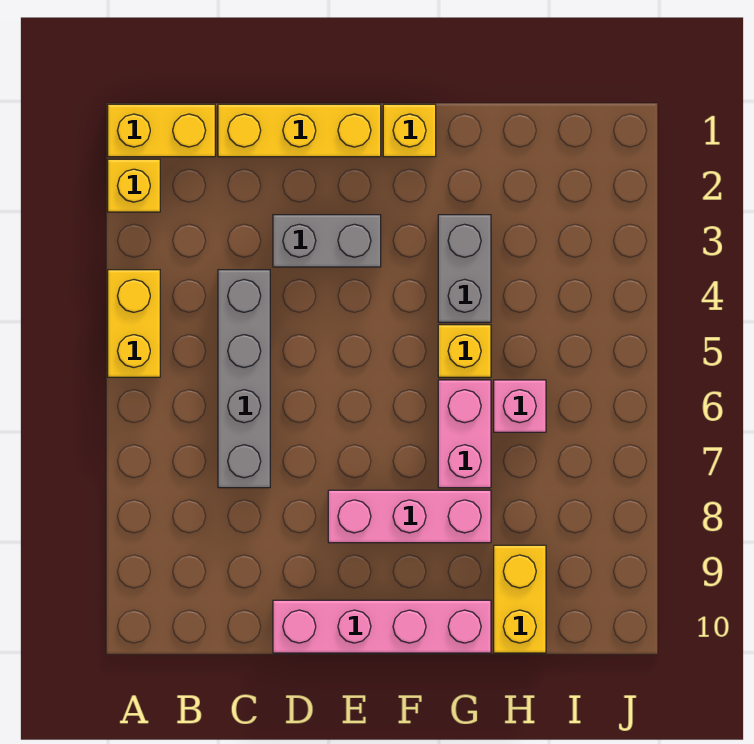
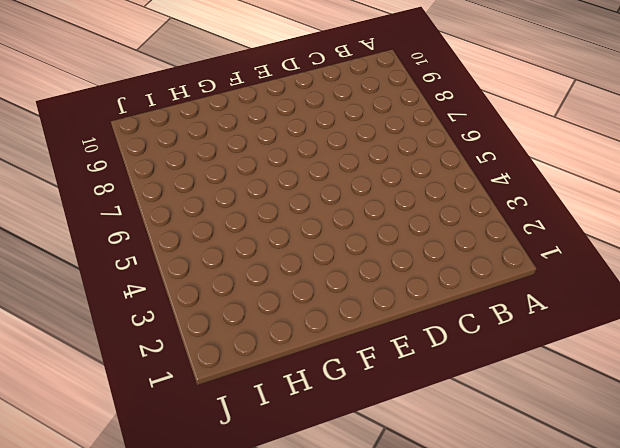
none -> yellow 1x2 brick [108,104,215,157]
none -> yellow 1x1 brick [108,159,160,212]
none -> yellow 1x2 brick [108,270,160,377]

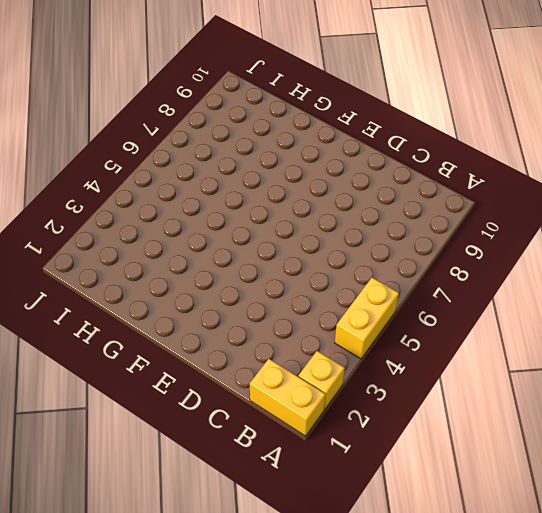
none -> yellow 1x3 brick [218,104,381,157]
none -> grey 1x4 brick [218,270,270,488]
none -> grey 1x2 brick [273,215,381,267]

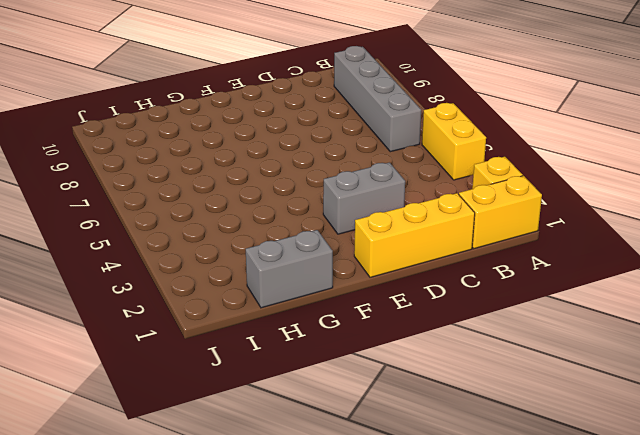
grey 1x4 brick [334,46,421,152] -> grey 1x4 brick moved to [218,270,270,488]
grey 1x2 brick [246,230,333,308] -> grey 1x2 brick turned to [438,215,491,322]
none -> pink 1x4 brick [273,600,491,653]
none -> pink 1x3 brick [328,490,491,543]
none -> yellow 1x1 brick [383,104,436,157]

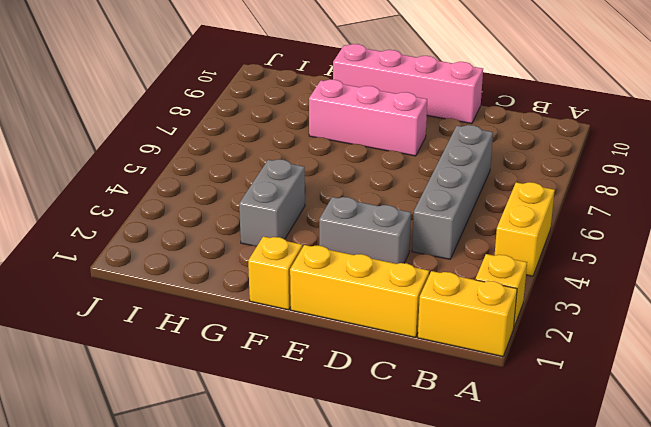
none -> yellow 1x1 brick [438,325,491,377]
none -> pink 1x2 brick [438,380,491,488]
none -> pink 1x1 brick [494,380,546,432]

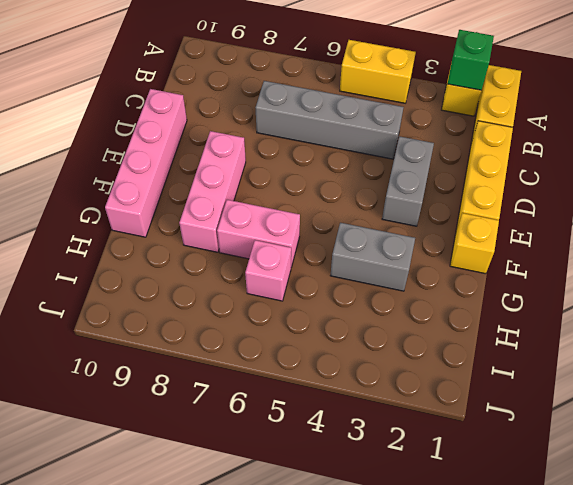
green 1x1 brick [448,30,494,90] -> none
none -> yellow 1x1 brick [438,325,491,377]
none -> yellow 1x2 brick [494,545,546,653]

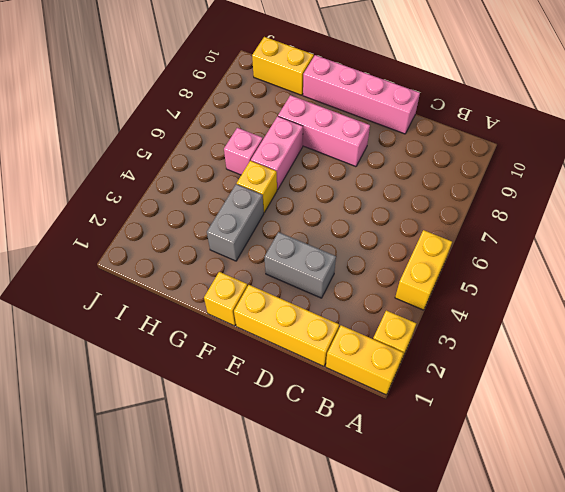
yellow 1x2 brick [252,37,314,95] -> yellow 1x2 brick turned to [494,545,546,653]
none -> grey 1x4 brick [218,270,270,488]

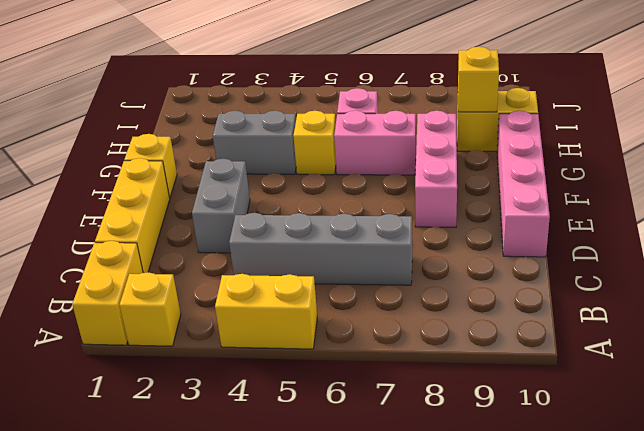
yellow 1x1 brick [458,47,499,112] -> none

